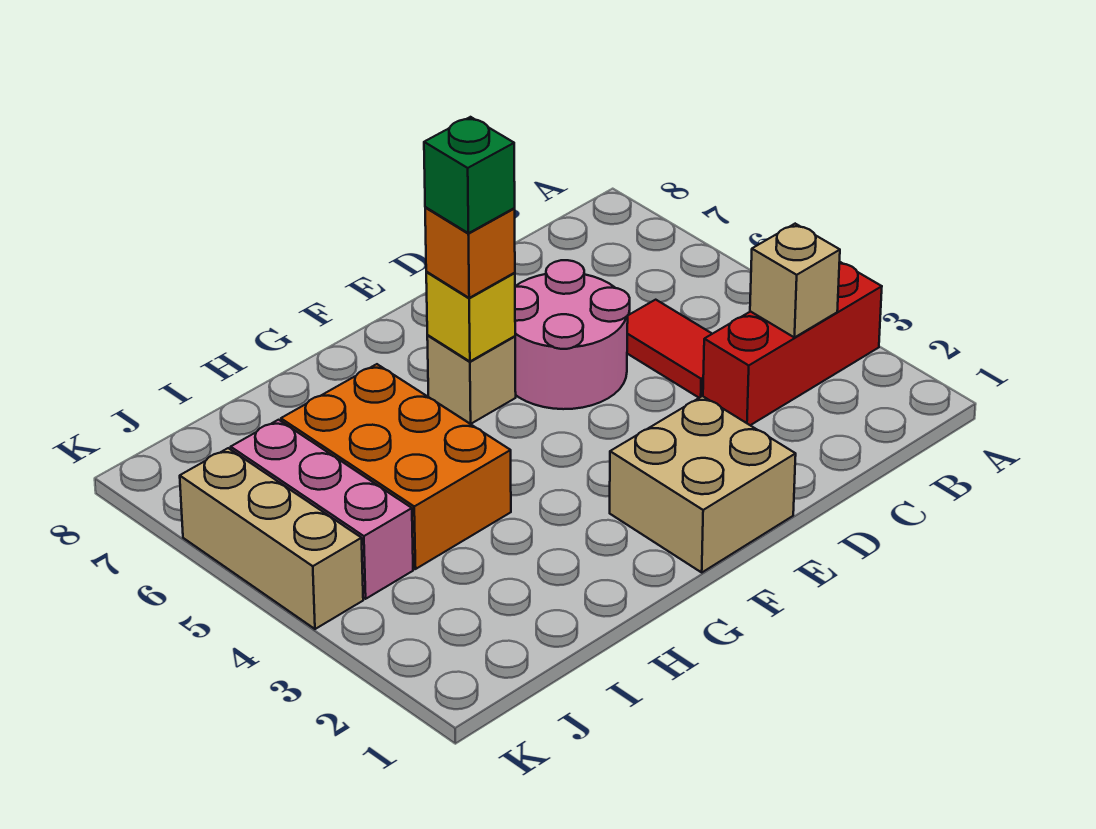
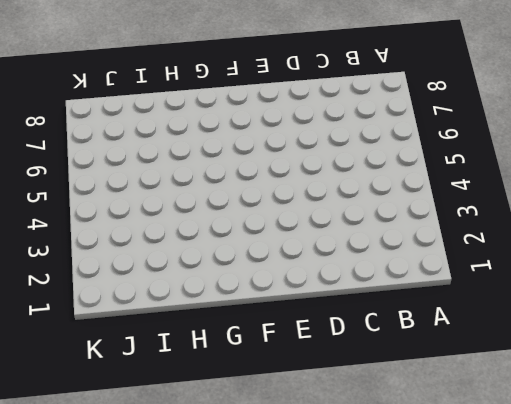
none -> red 1x3 brick [703,262,882,425]
none -> red 1x2 tile [627,300,712,398]
none -> pink 2x2 round brick [515,260,630,409]

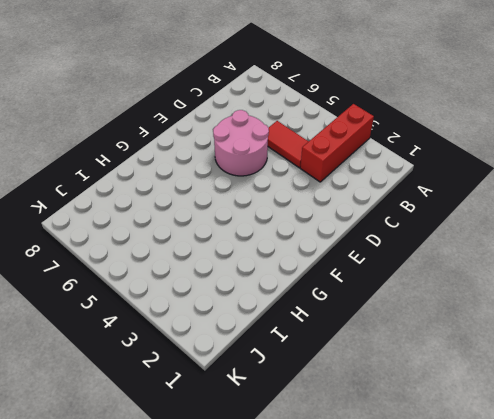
none -> tan 2x2 brick [610,396,796,572]
none -> tan 1x1 brick [427,335,516,424]
none -> orange 2x3 brick [281,364,511,569]

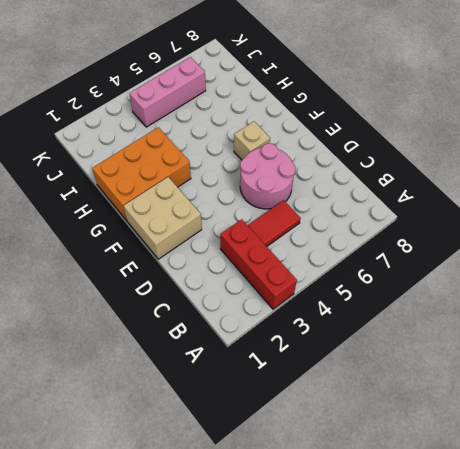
orange 2x3 brick [92,127,191,220] -> orange 2x3 brick moved to [281,364,511,569]
none -> tan 1x3 brick [180,448,363,629]
none -> tan 1x1 brick [750,224,840,338]
none -> yellow 1x1 brick [426,272,515,361]

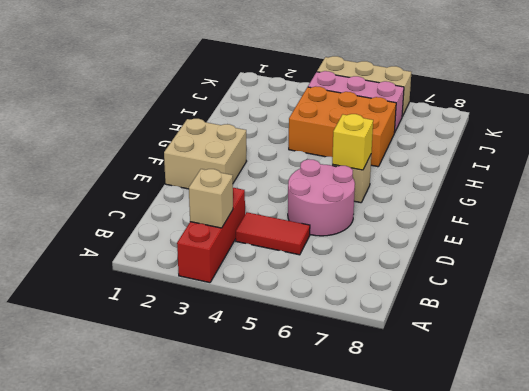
none -> orange 1x1 brick [425,208,515,298]
none -> green 1x1 brick [424,117,515,233]

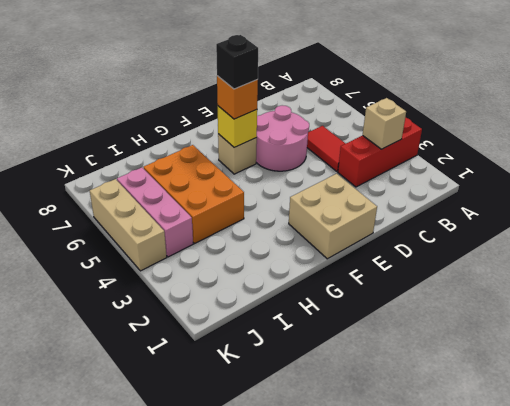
black 1x1 brick [216,35,258,89] -> green 1x1 brick [424,117,515,233]

